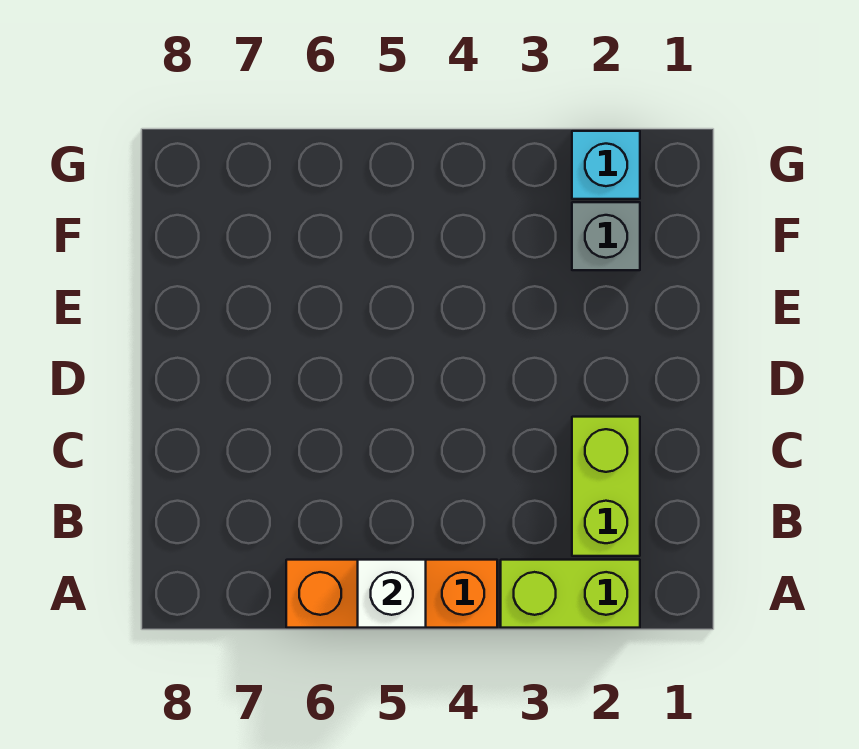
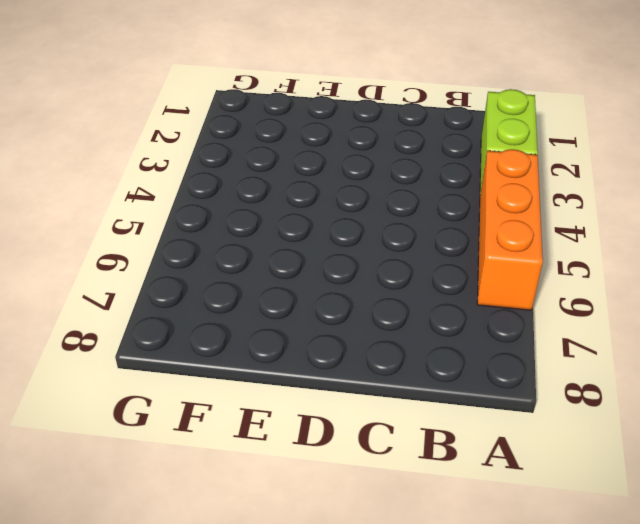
none -> lime 1x2 brick [572,417,640,556]
none -> grey 1x1 brick [572,202,640,270]

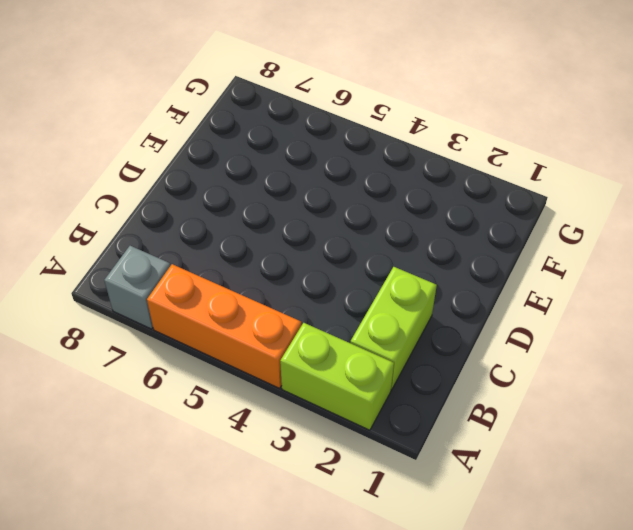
grey 1x1 brick [104,246,170,329] -> grey 1x1 brick moved to [572,202,640,270]
none -> cyan 1x1 brick [572,131,640,199]
none -> white 1x1 brick [358,560,426,628]

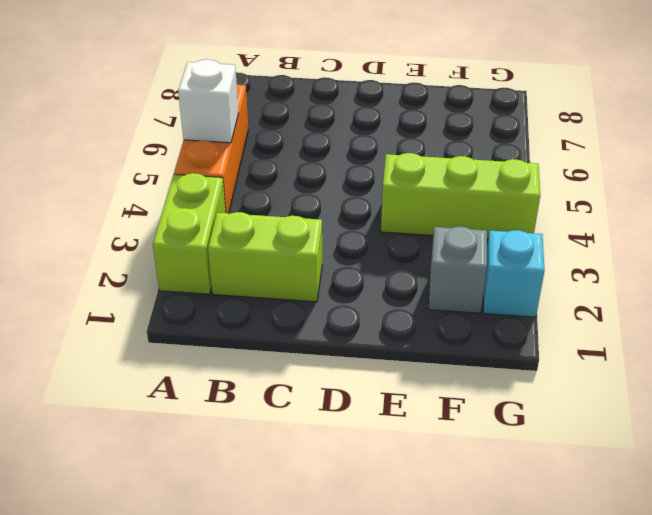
lime 1x3 brick [381,153,540,239] -> none

